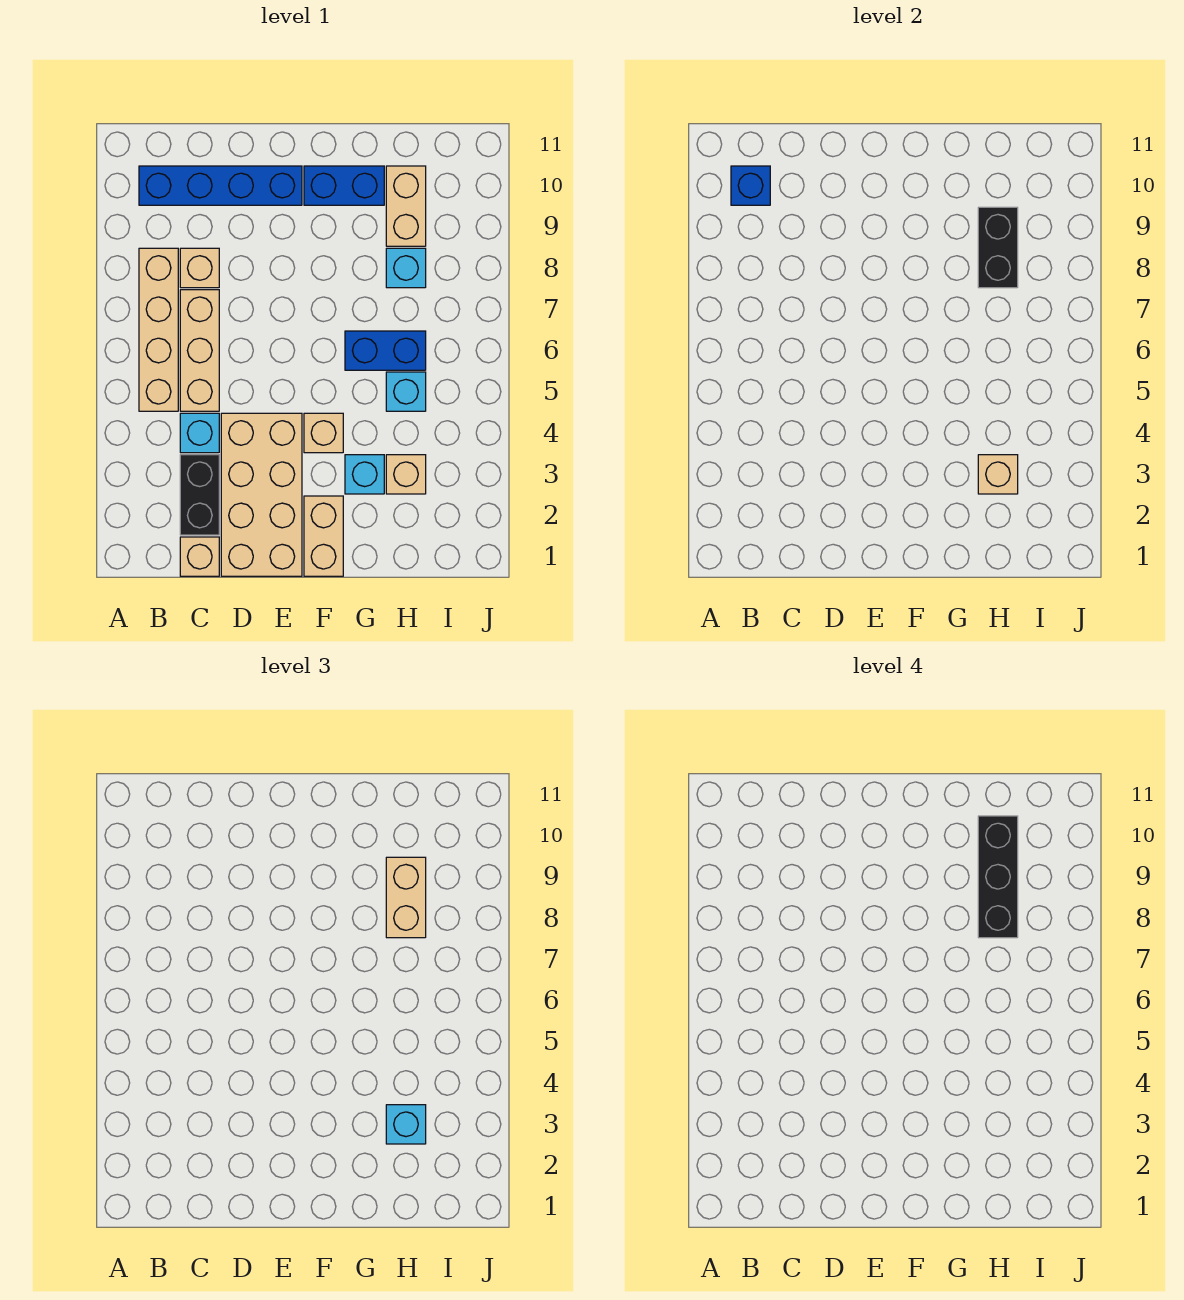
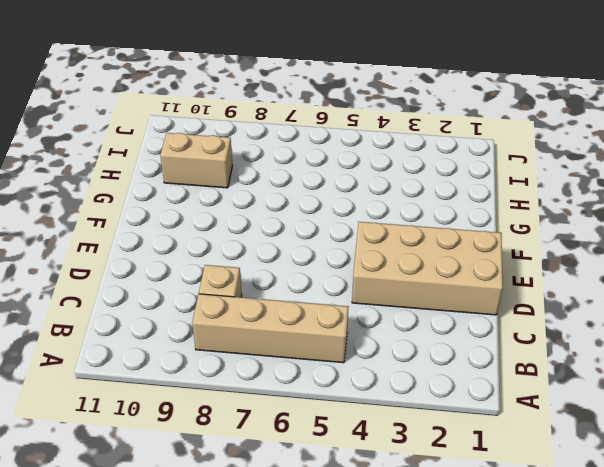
none -> blue 1x4 brick [139,166,302,205]
none -> tan 1x1 brick [180,537,219,576]
none -> black 1x2 brick [180,455,219,535]

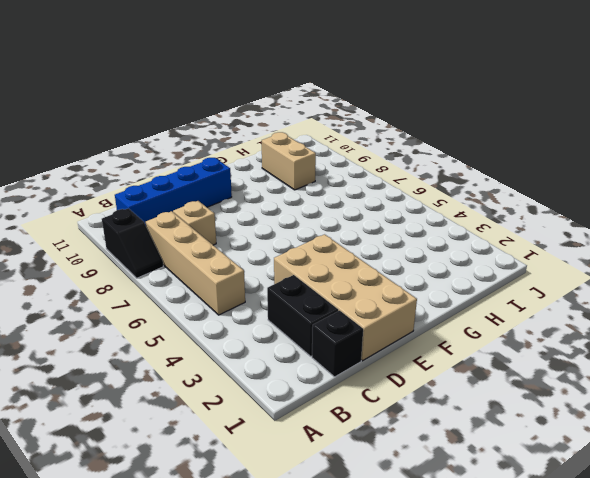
black 1x2 slope [102,208,163,278] -> none
black 1x1 brick [312,311,363,377] -> tan 1x1 brick [180,537,219,576]
none -> cyan 1x1 brick [180,413,219,453]
none -> tan 1x3 brick [180,290,219,411]
none -> tan 1x2 brick [304,496,343,576]

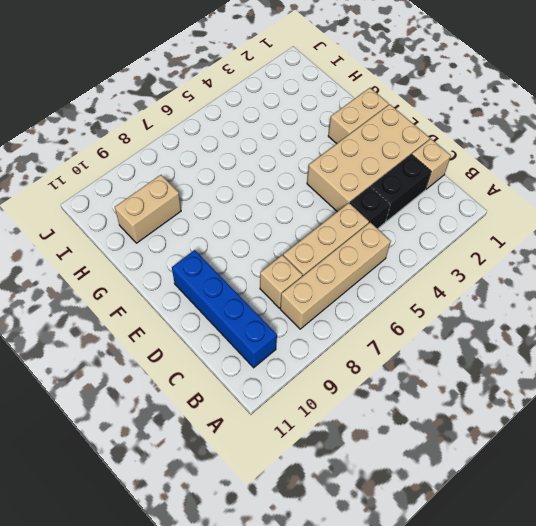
black 1x1 brick [350,186,390,229] -> cyan 1x1 brick [180,413,219,453]
none -> tan 1x1 brick [304,413,343,453]
none -> blue 1x2 brick [304,166,384,205]
none -> cyan 1x1 brick [345,455,384,494]

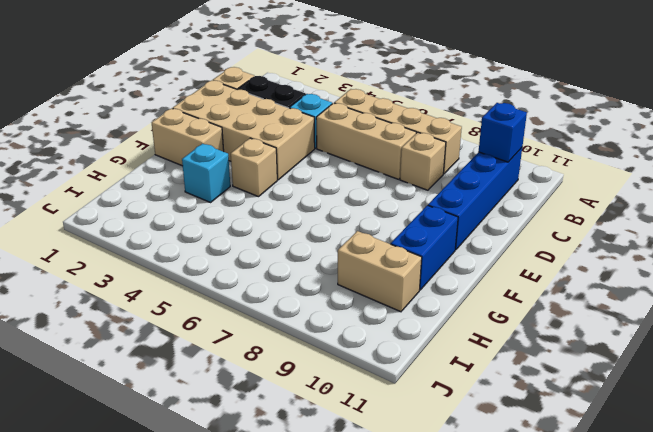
none -> blue 1x2 brick [345,331,426,370]
none -> tan 1x1 brick [386,455,426,494]
none -> cyan 1x1 brick [386,372,426,411]

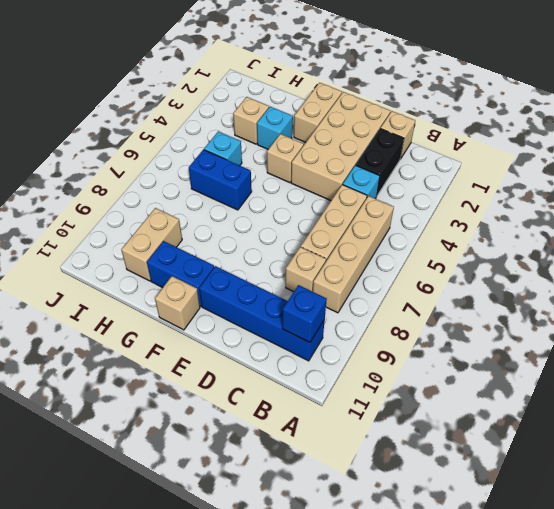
tan 1x1 brick [155,276,200,330] -> tan 1x1 brick moved to [978,455,1018,494]
none -> cyan 1x1 brick [386,248,426,288]
none -> black 1x2 brick [978,207,1018,288]
none -> cyan 1x1 brick [386,1105,426,1144]

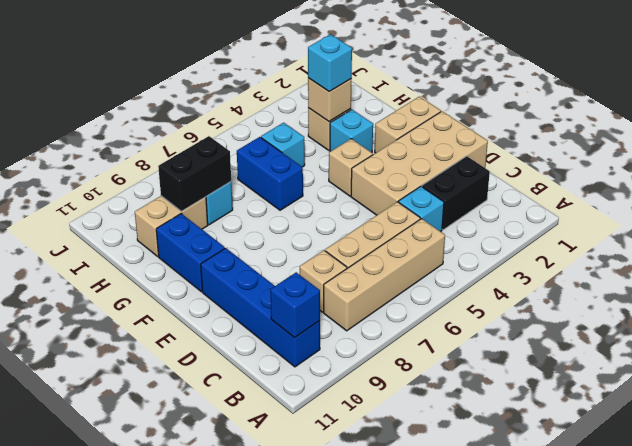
none -> tan 1x1 brick [180,537,219,576]
none -> tan 1x2 brick [386,857,426,938]
none -> black 1x3 brick [978,816,1018,938]

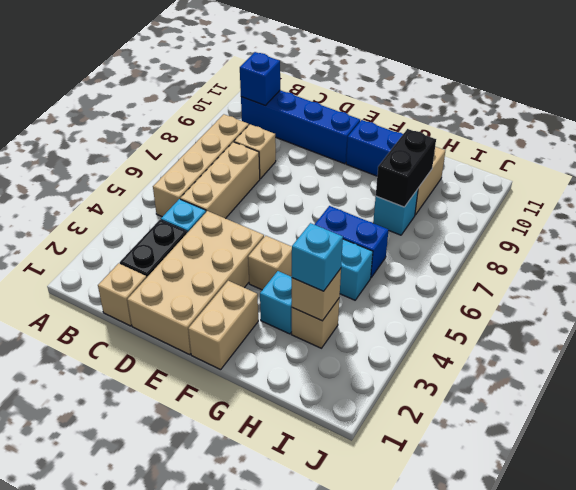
none -> tan 1x2 brick [386,857,426,938]
none -> black 1x3 brick [978,816,1018,938]

